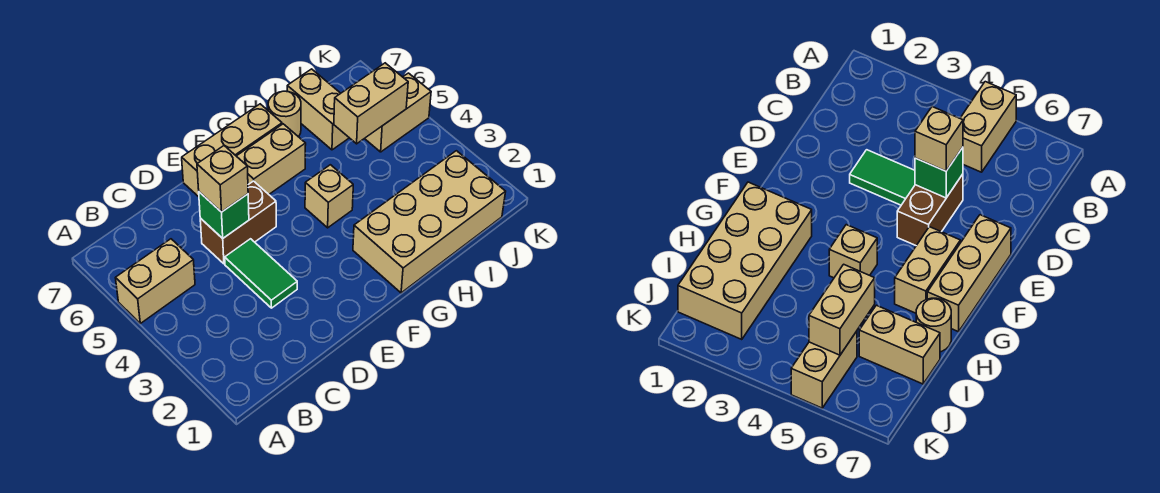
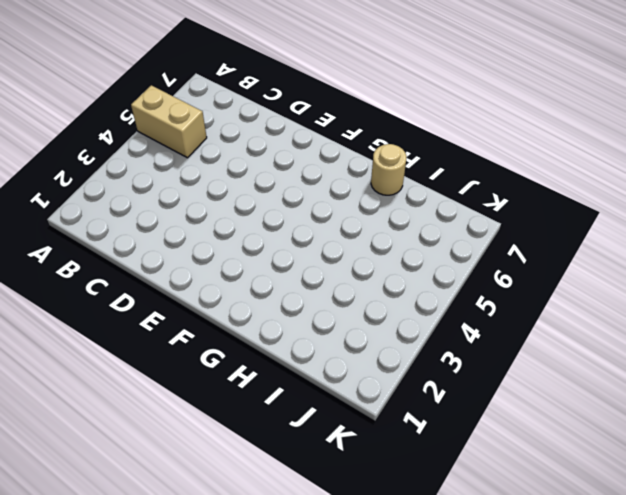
none -> green 1x2 tile [225,239,297,308]
none -> brown 1x2 brick [200,181,276,264]
none -> tan 1x3 brick [182,104,282,197]

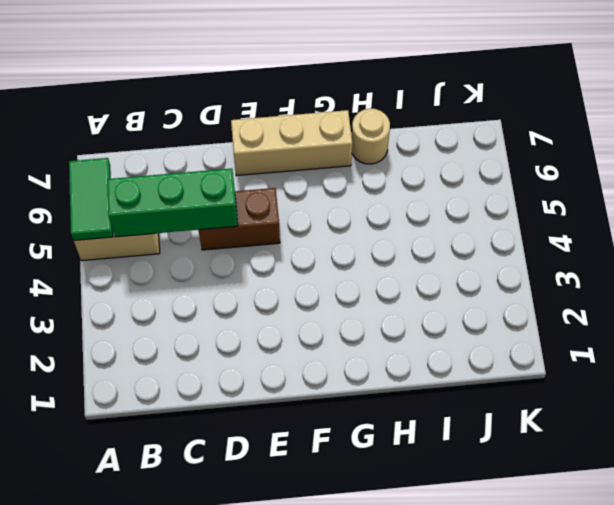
green 1x2 tile [69,158,113,240] -> green 1x2 tile moved to [225,239,297,308]
green 1x3 brick [107,168,238,237] -> green 1x1 brick [199,192,249,238]
none -> tan 1x2 brick [237,124,306,194]
none -> tan 2x4 brick [353,151,506,293]
none -> tan 1x1 brick [305,165,353,228]

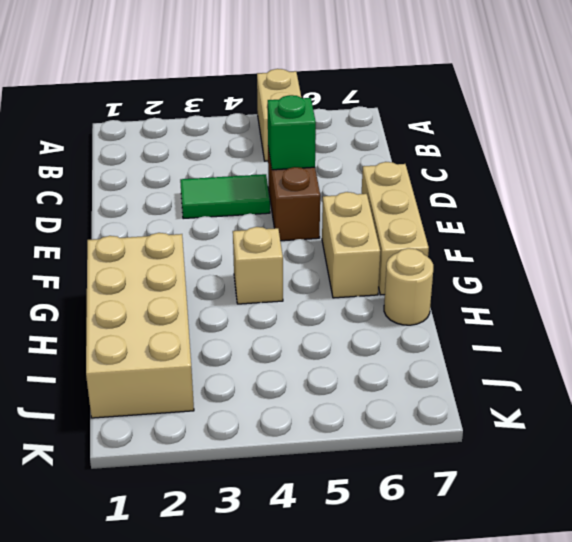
none -> tan 1x2 brick [287,69,349,150]
none -> tan 1x2 brick [365,73,431,152]
none -> tan 1x2 brick [334,63,408,144]

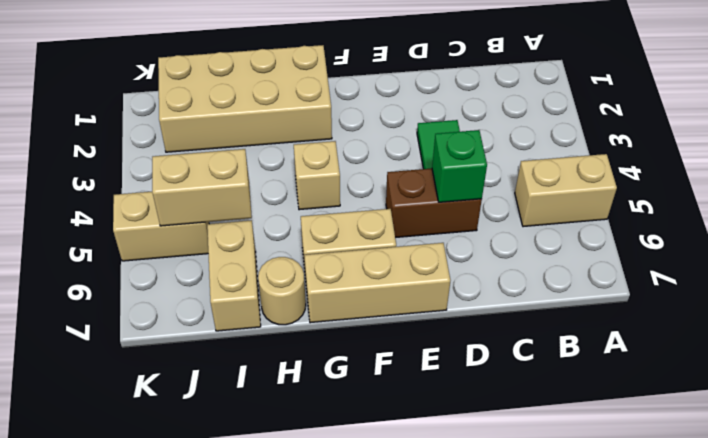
none -> tan 1x1 brick [197,146,248,212]

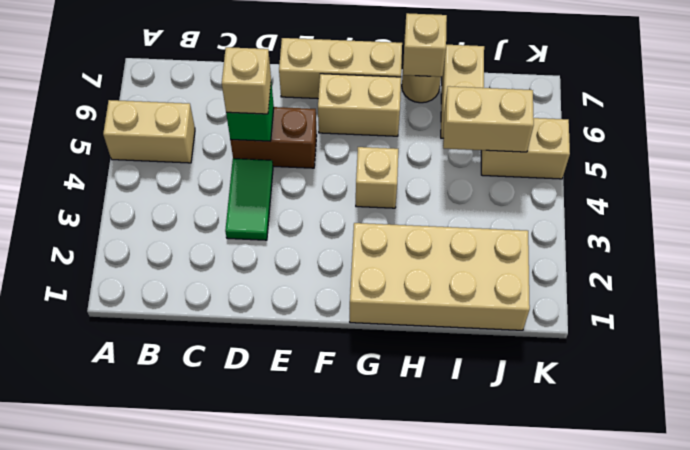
tan 1x1 brick [403,13,447,77] -> none

